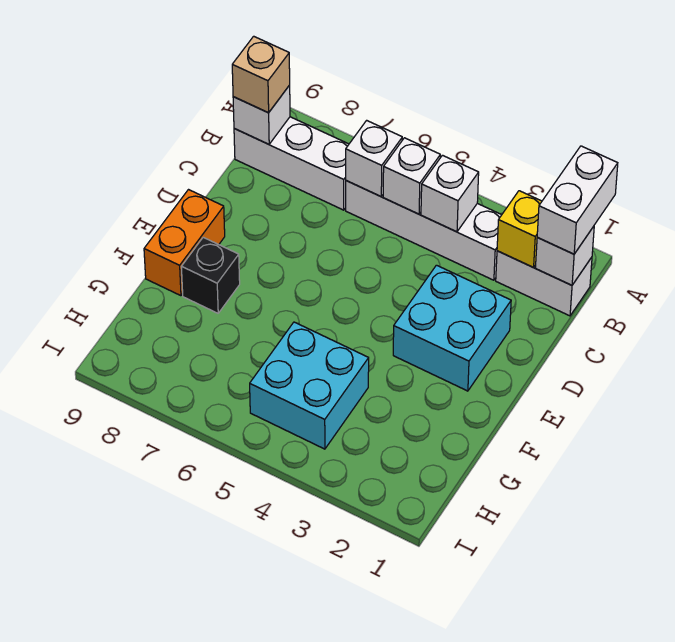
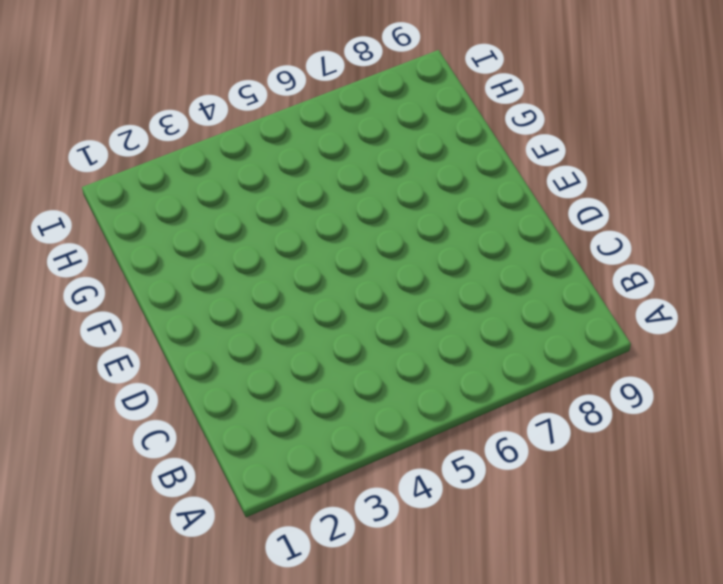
none -> white 1x2 brick [496,251,592,316]
none -> white 1x4 brick [346,181,501,280]
none -> white 1x3 brick [234,117,349,210]

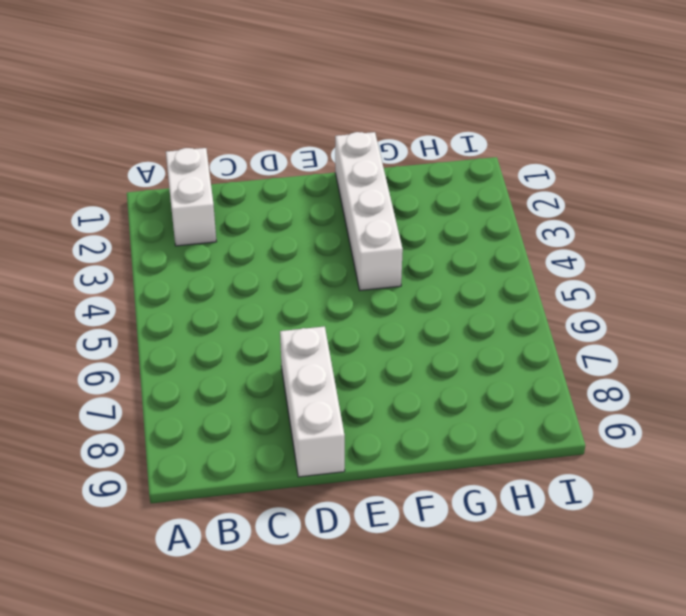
white 1x3 brick [280,326,345,477] -> white 1x3 brick moved to [234,117,349,210]
white 1x4 brick [335,132,403,290] -> white 1x4 brick moved to [346,181,501,280]
none -> cyan 2x2 brick [393,265,511,391]
none -> orange 1x2 brick [144,190,225,296]
none -> black 1x1 brick [181,237,240,313]

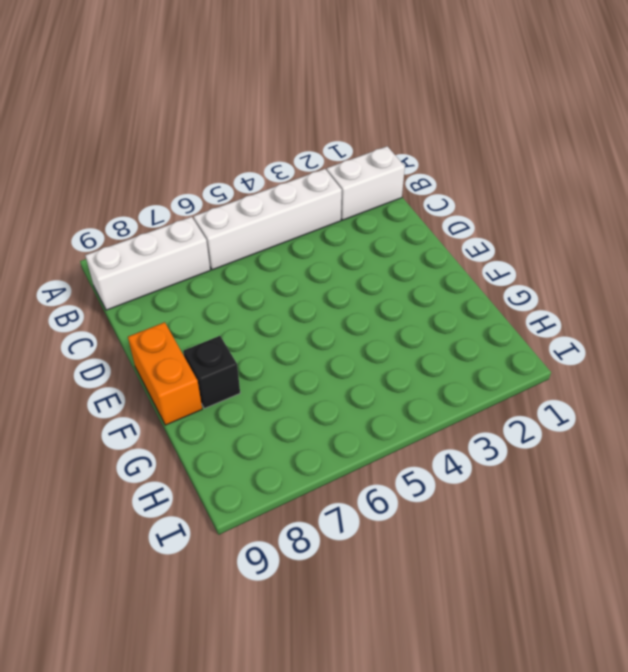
none -> cyan 2x2 brick [393,265,511,391]
none -> cyan 2x2 brick [250,322,369,449]
none -> white 1x1 brick [535,226,594,285]

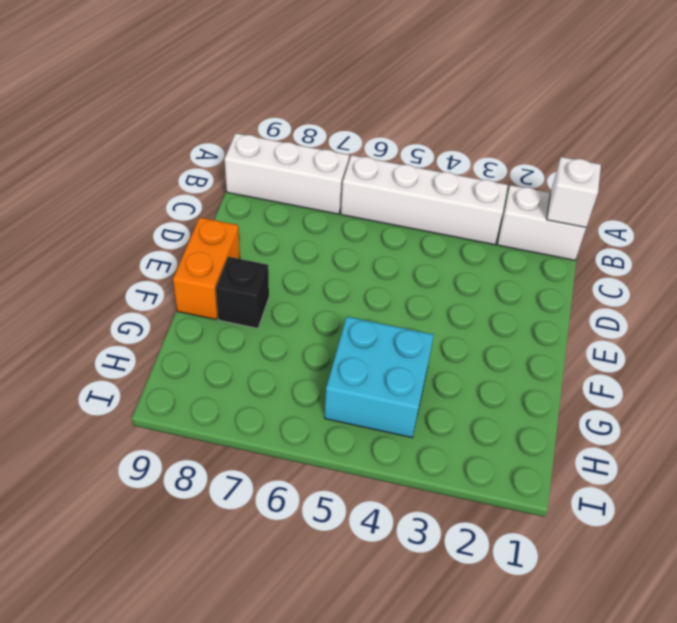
none -> cyan 2x2 brick [393,265,511,391]
none -> yellow 1x1 brick [497,191,542,267]
none -> white 1x1 brick [421,155,479,232]

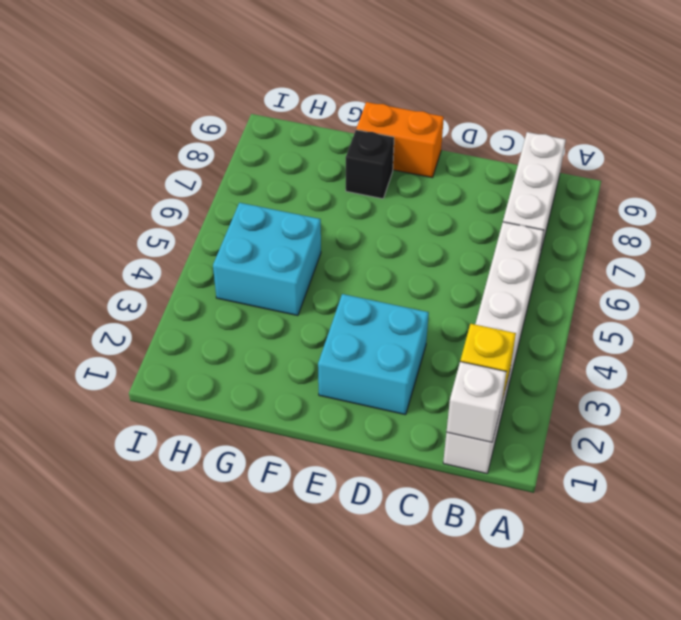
none -> white 1x1 brick [421,155,479,232]
none -> white 1x1 brick [383,138,440,214]
none -> white 1x1 brick [346,120,402,196]

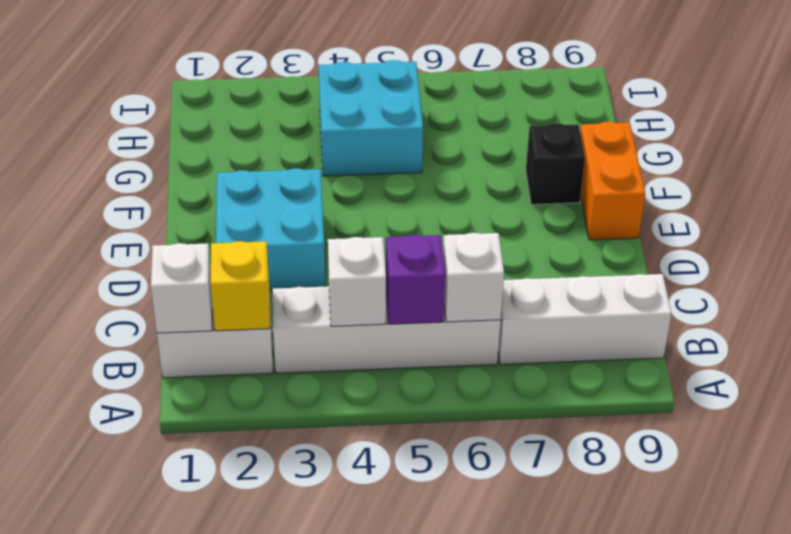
purple 1x1 brick [386,235,445,324] -> white 1x1 brick [383,138,440,214]
none -> white 1x1 brick [233,85,290,144]
none -> white 1x2 brick [537,146,618,254]
none -> tan 1x1 brick [232,36,290,113]

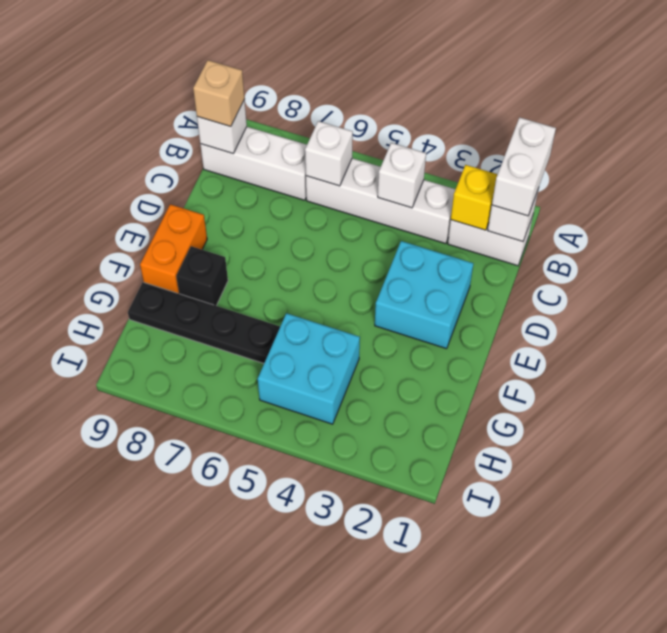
black 1x4 plate [128,282,280,363] -> none
none -> white 1x1 brick [383,138,440,214]

